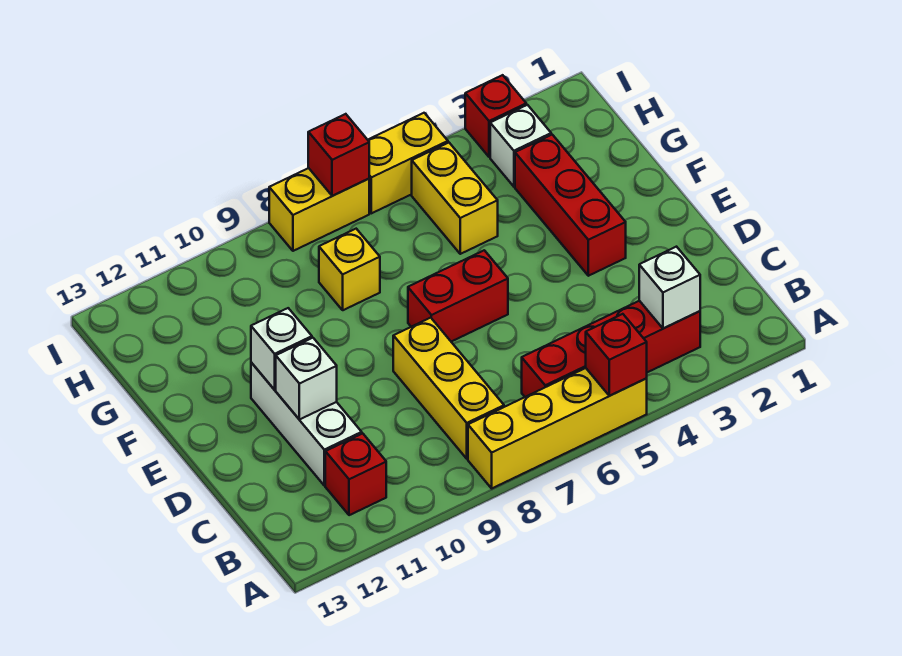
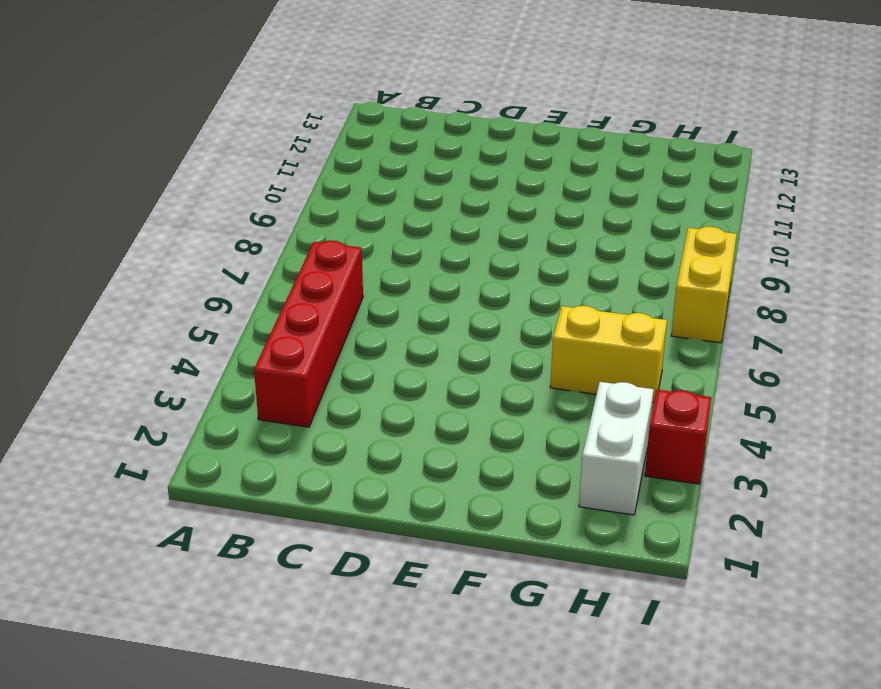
white 1x2 brick [579,382,654,515] -> white 1x1 brick [490,105,551,187]
none -> yellow 1x4 brick [468,368,647,488]
none -> yellow 1x3 brick [393,318,504,459]
none -> red 1x1 brick [325,433,386,515]

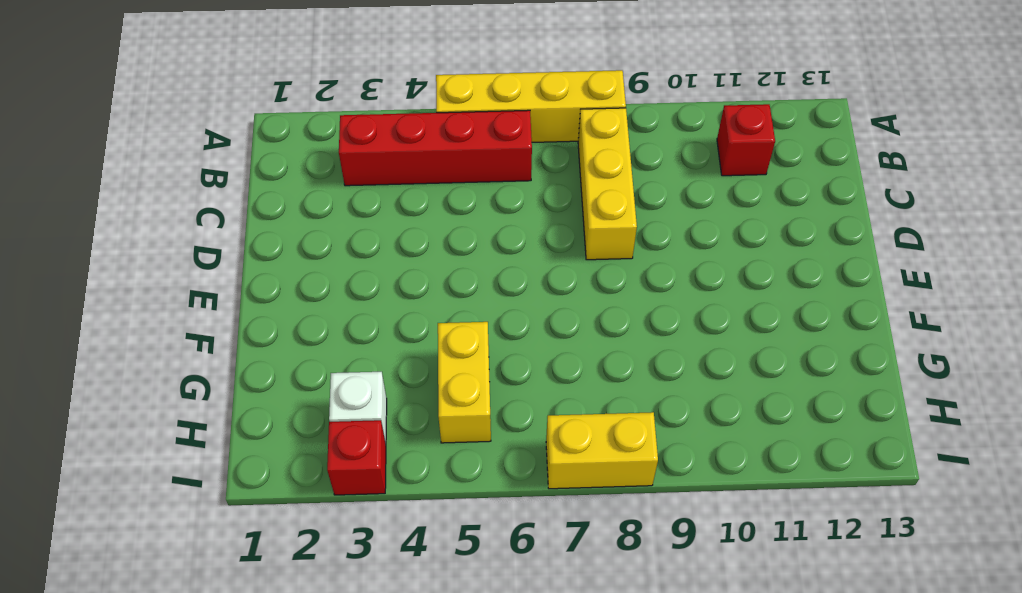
none -> white 1x3 brick [251,362,362,486]
none -> red 1x3 brick [515,135,626,276]
none -> red 1x2 brick [408,250,508,342]

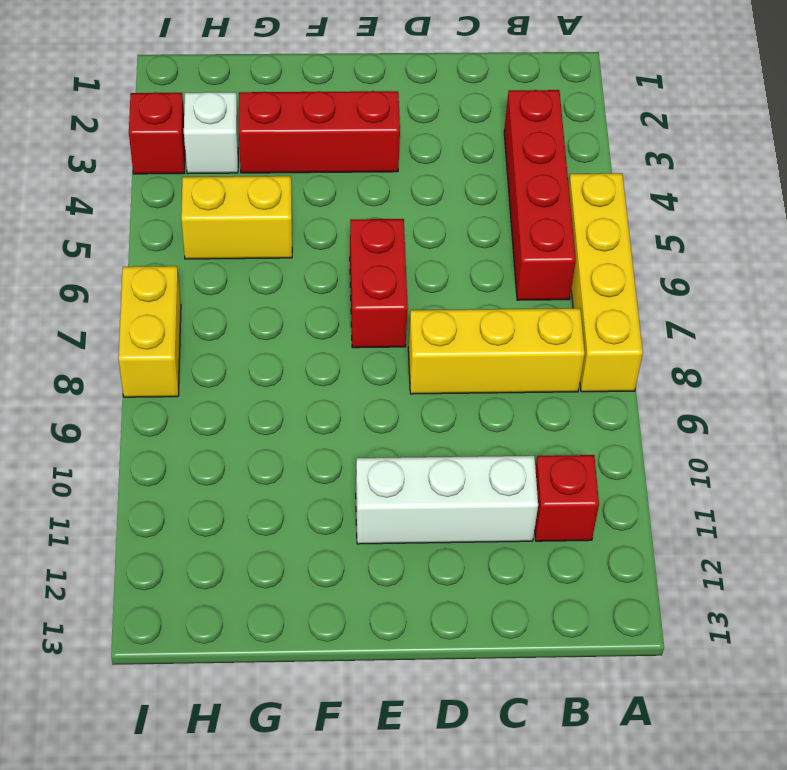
none -> yellow 1x1 brick [319,229,380,310]
none -> yellow 1x2 brick [368,113,448,213]
none -> red 1x1 brick [586,314,647,396]

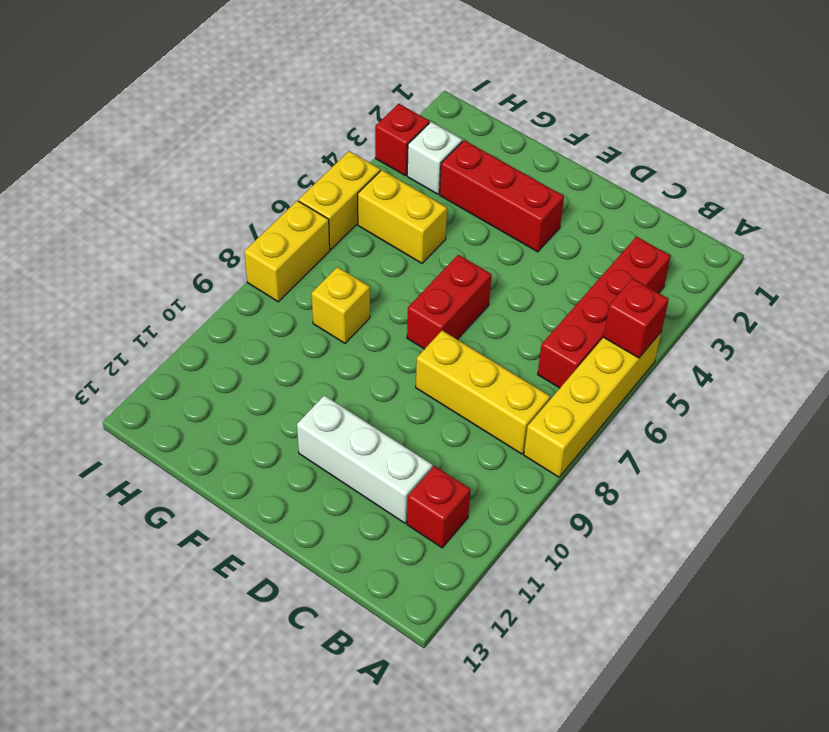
none -> white 1x1 brick [639,247,700,329]
none -> white 1x1 brick [276,338,337,420]
none -> white 1x1 brick [251,308,312,390]

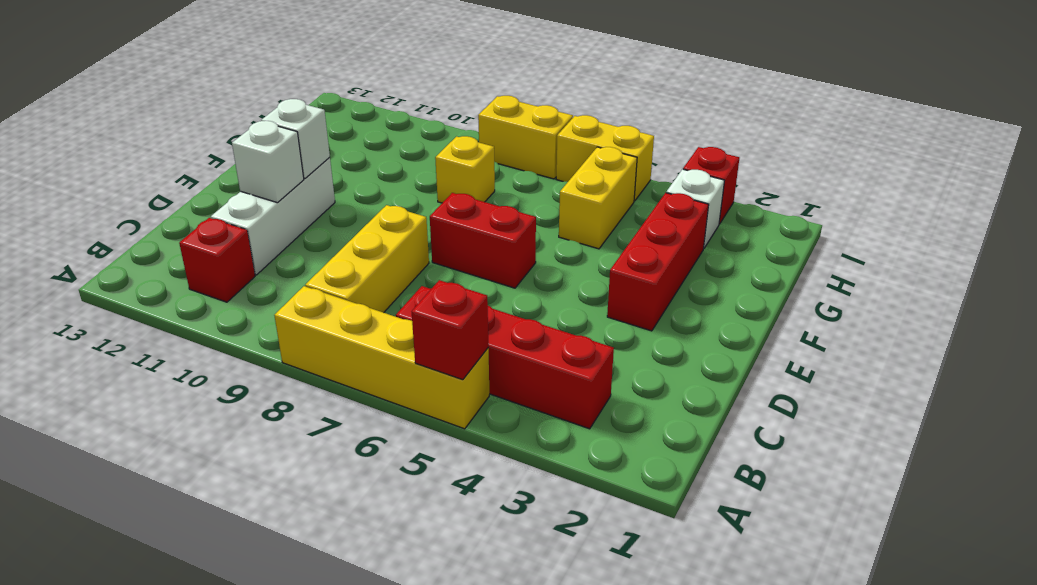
none -> white 1x1 brick [639,247,700,329]
none -> red 1x1 brick [308,114,369,196]

